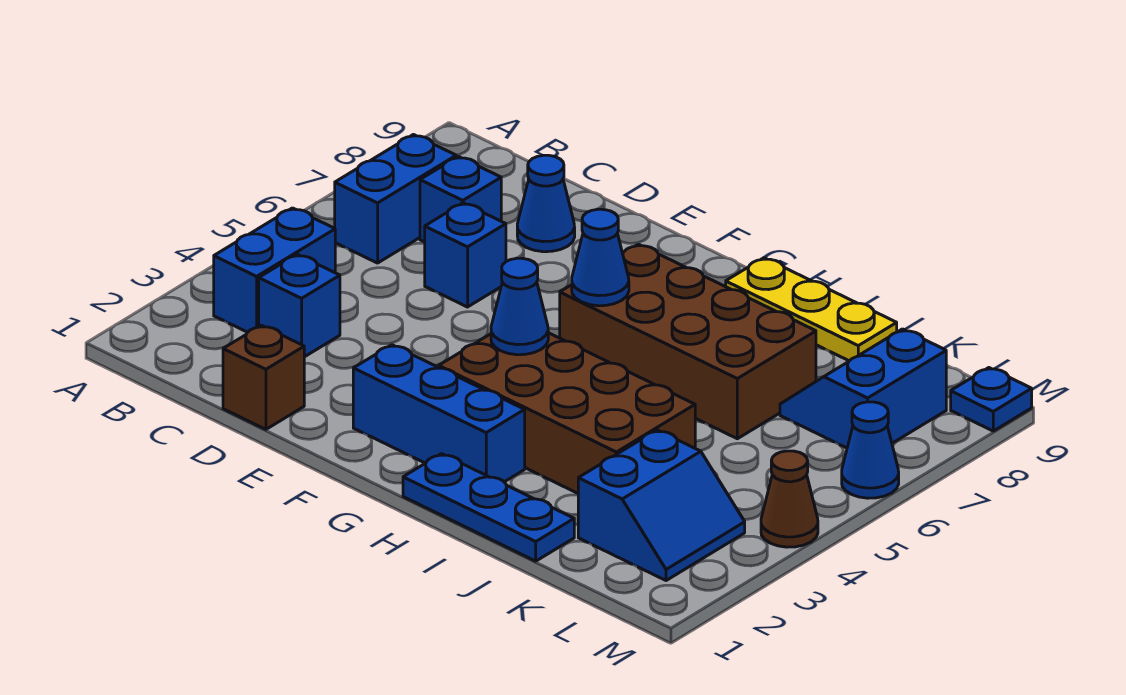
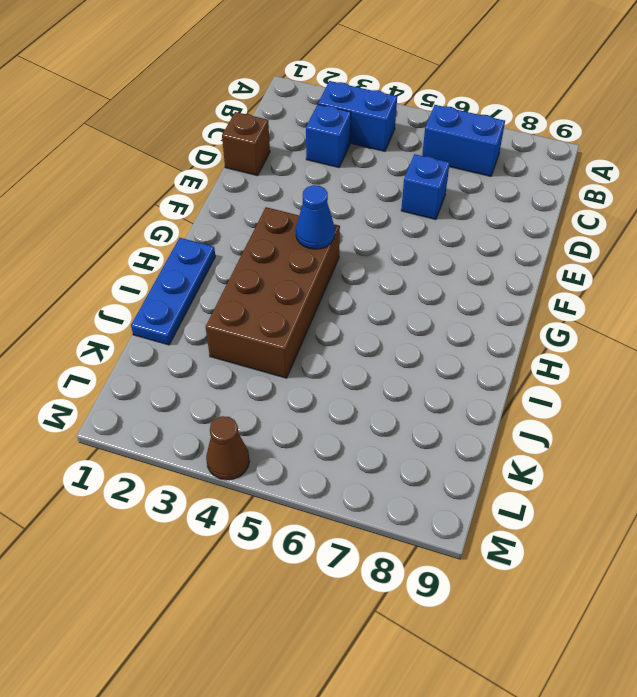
none -> blue 1x1 brick [420,156,501,242]
none -> blue 1x1 cone [517,155,575,252]
none -> blue 1x3 brick [353,345,525,482]

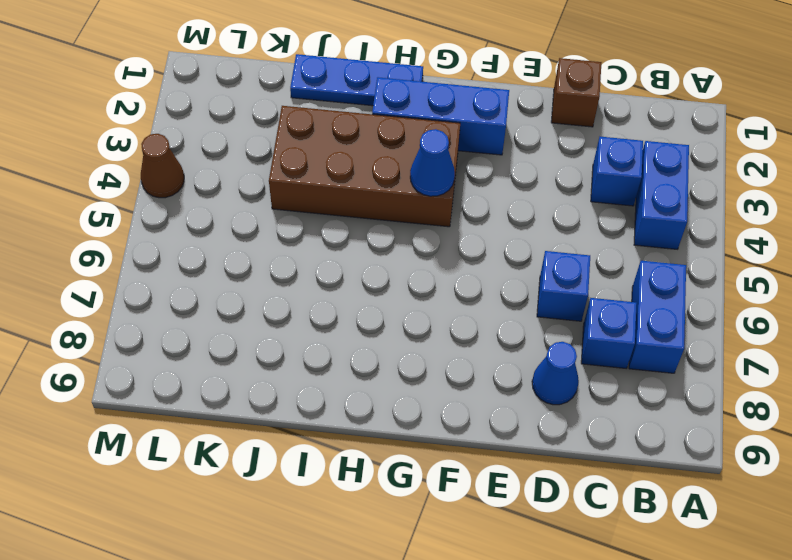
none -> brown 2x4 brick [560,244,816,439]
none -> yellow 1x3 plate [726,258,897,361]
none -> blue 2x2 slope [578,430,745,581]

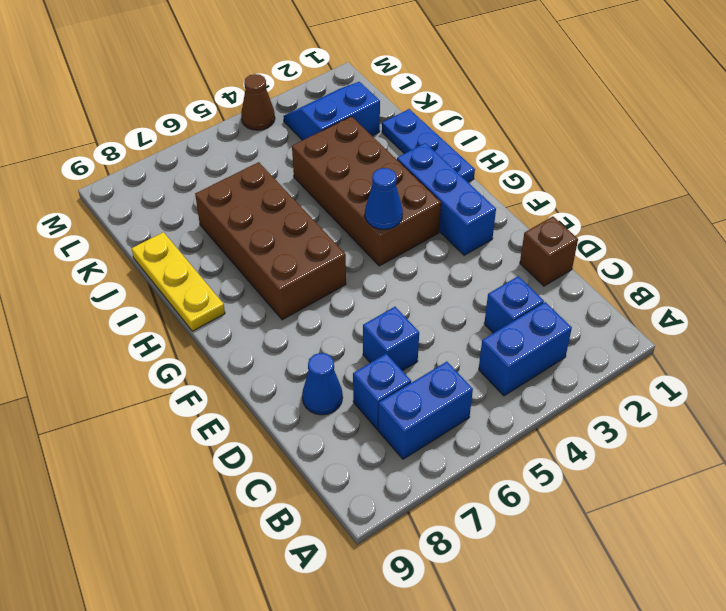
none -> blue 2x2 slope [780,329,946,448]
none -> blue 1x1 cone [842,402,899,498]
none -> blue 1x1 plate [951,368,1032,431]

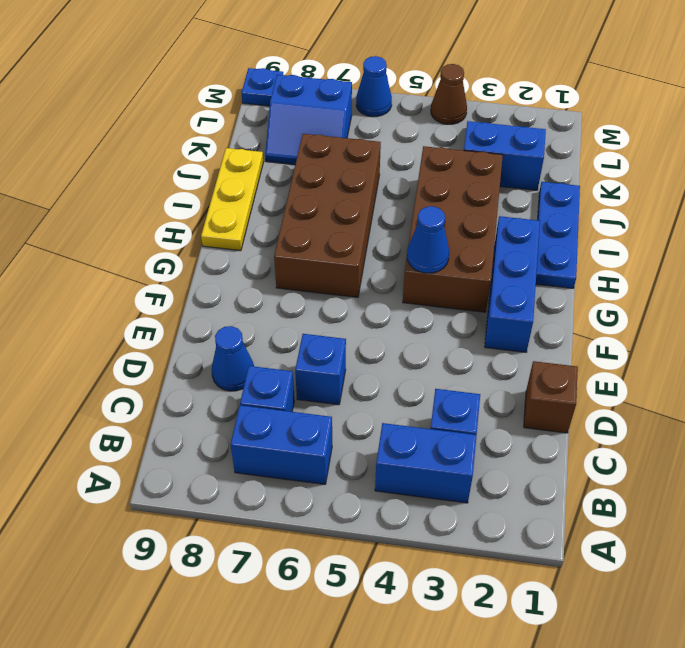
none -> blue 1x1 cone [572,209,629,306]

